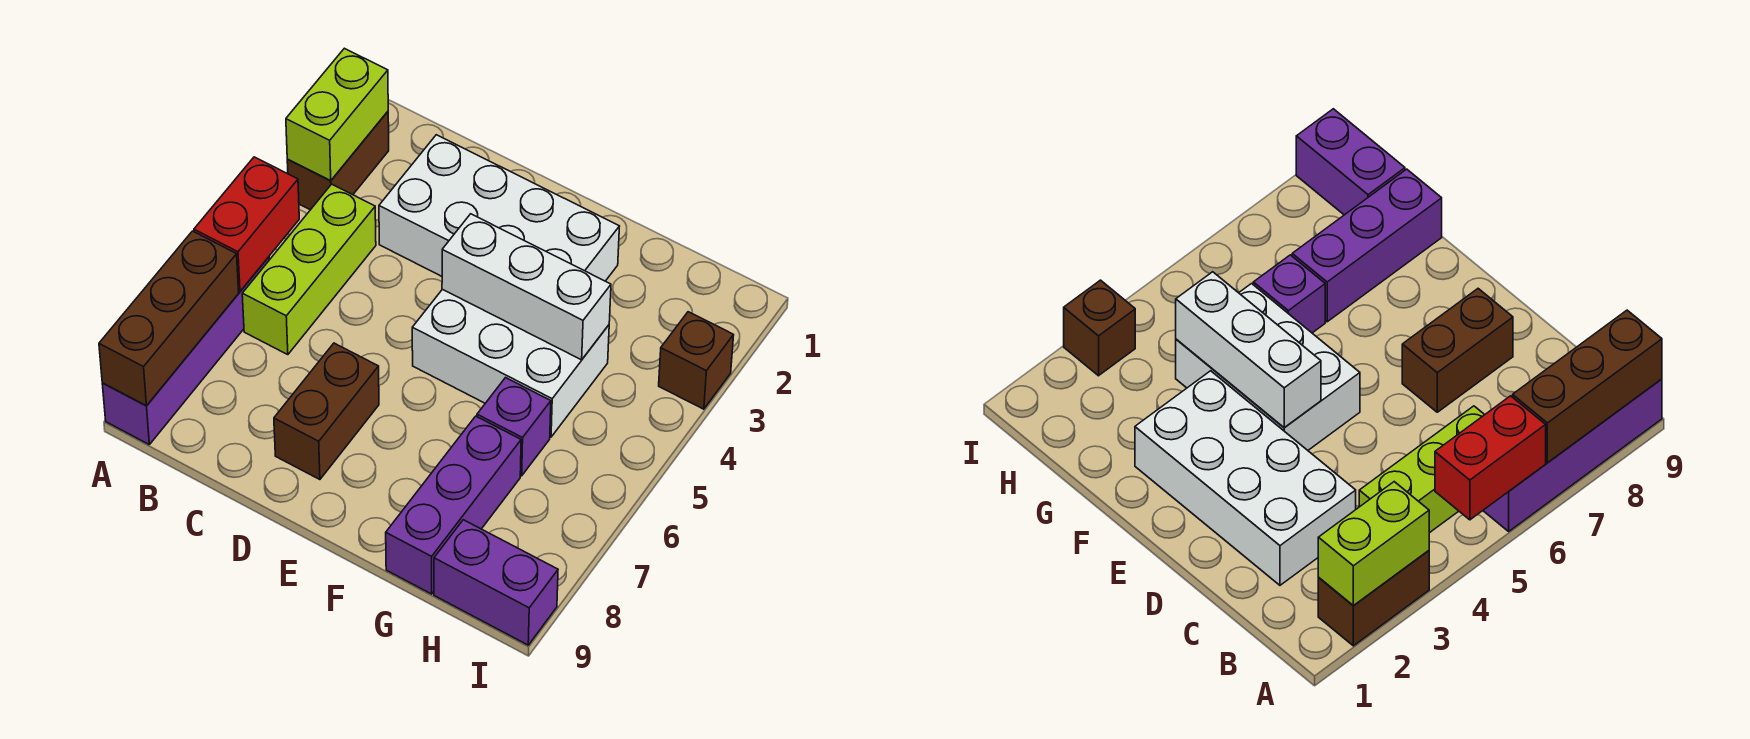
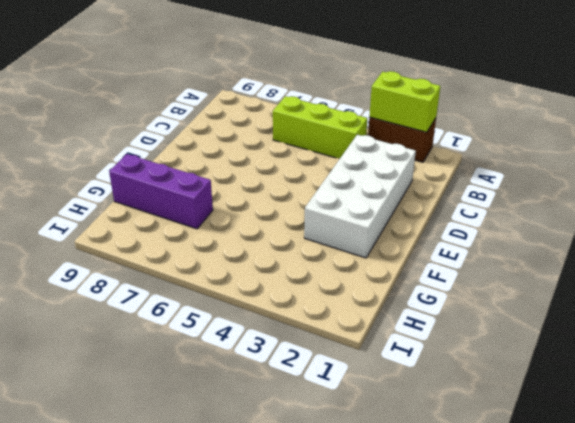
none -> purple 1x4 brick [102,257,269,444]
none -> brown 1x2 brick [274,343,379,480]
none -> white 2x3 brick [412,289,609,437]

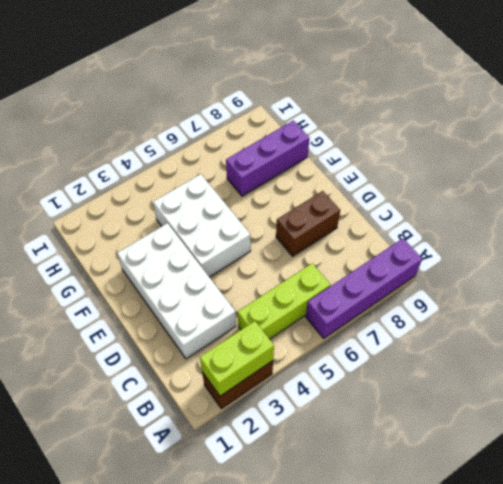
none -> purple 1x1 brick [477,378,551,476]
none -> purple 1x2 brick [434,520,558,645]
none -> brown 1x1 brick [659,312,734,409]

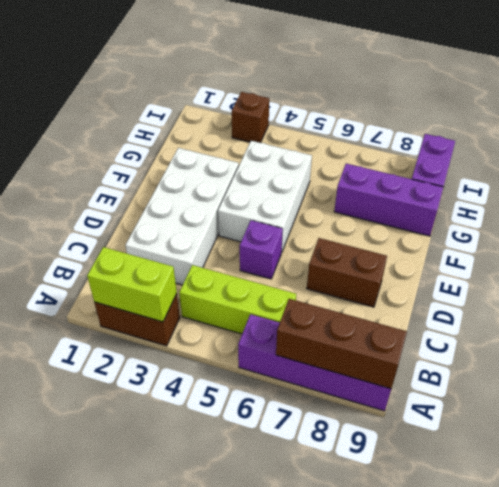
purple 1x1 brick [240,220,283,279] -> purple 1x1 brick moved to [477,378,551,476]
none -> red 1x2 brick [194,157,299,291]
none -> white 1x3 brick [442,214,611,360]

